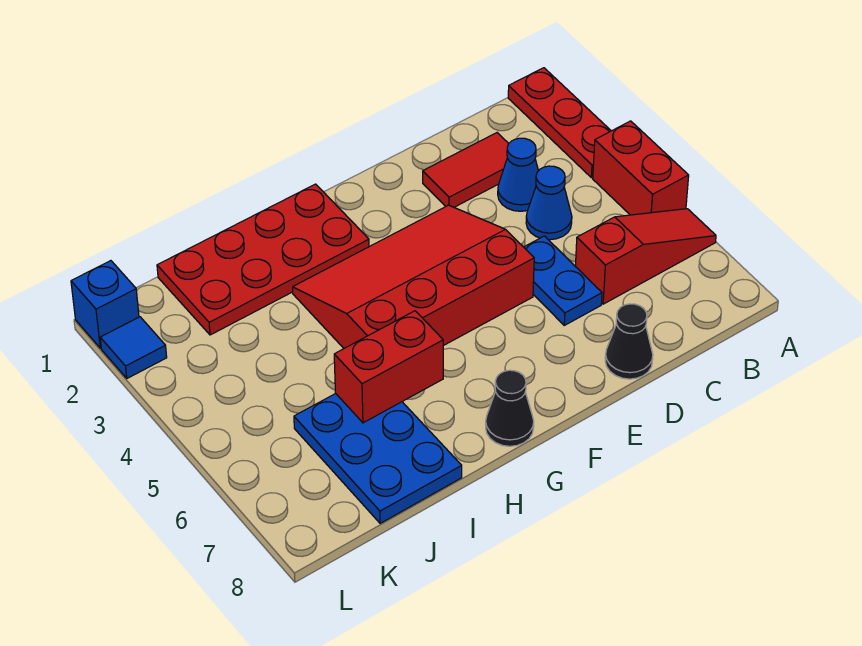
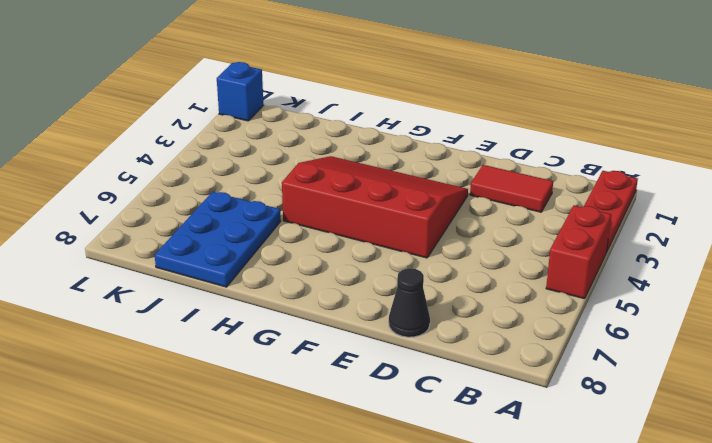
none -> red 1x3 slope [575,209,716,304]
none -> blue 1x1 cone [498,138,538,211]
none -> blue 1x1 cone [526,166,572,240]

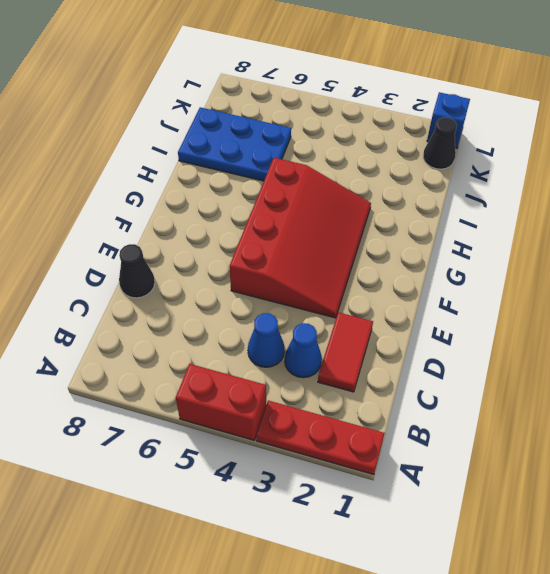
black 1x1 cone [423,117,457,169] -> black 1x1 cone moved to [486,370,534,446]
none -> red 1x3 slope [575,209,716,304]
none -> blue 1x2 plate [524,236,602,325]
none -> red 2x4 plate [157,184,369,335]

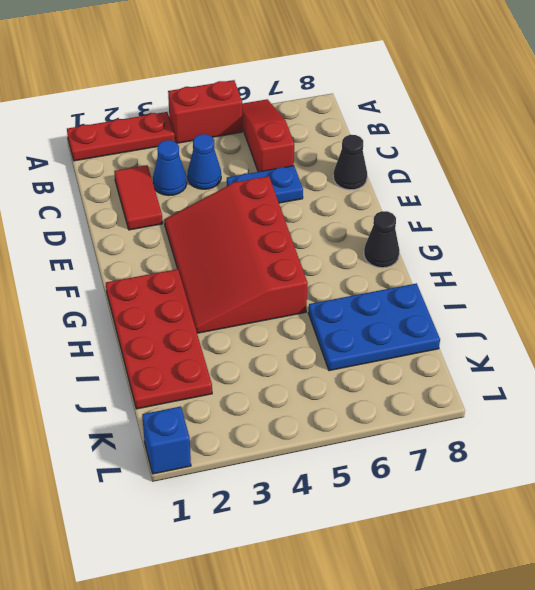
none -> blue 1x1 tile [100,317,167,378]
none -> red 1x2 brick [334,311,443,423]

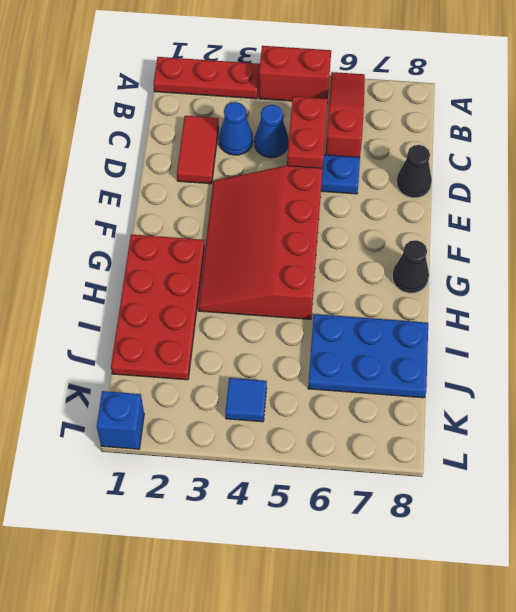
red 1x2 brick [287,96,328,168] -> red 1x2 brick moved to [334,311,443,423]
blue 1x1 tile [225,378,267,422] -> blue 1x1 tile moved to [100,317,167,378]

